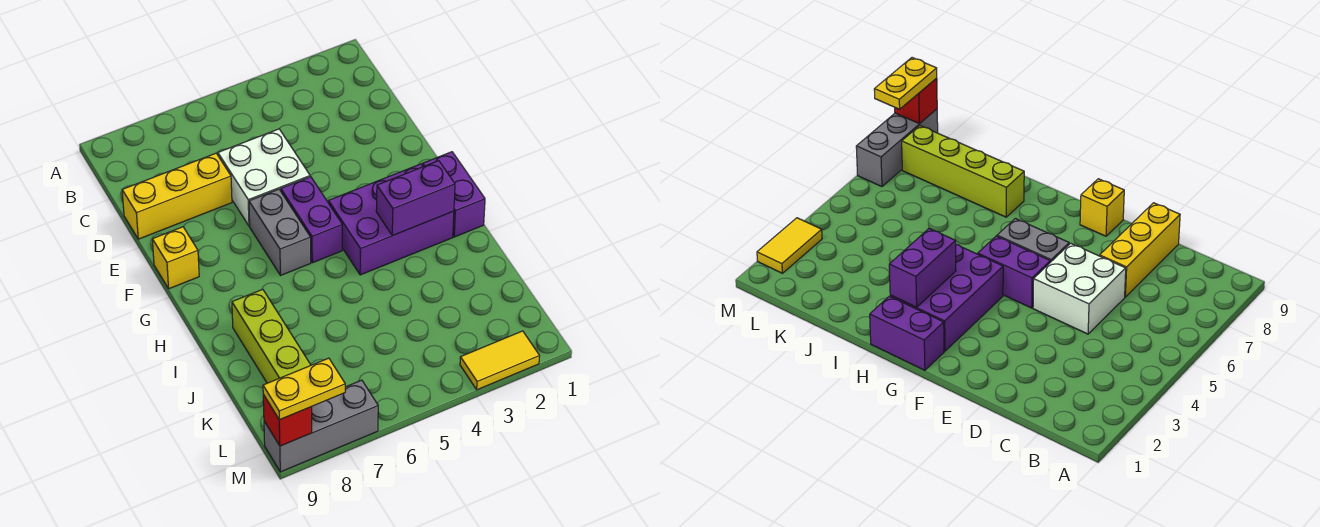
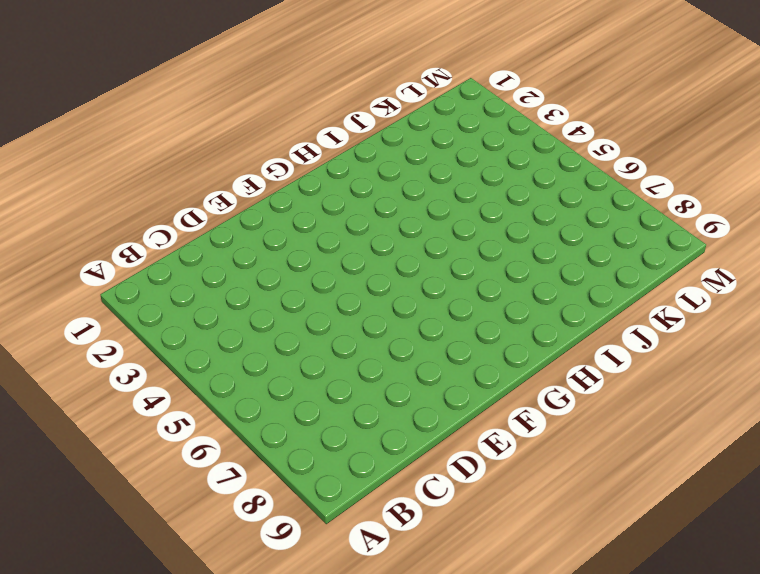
none -> white 2x2 brick [218,129,310,226]
none -> yellow 1x3 brick [122,153,232,239]
none -> purple 1x2 brick [281,177,342,263]

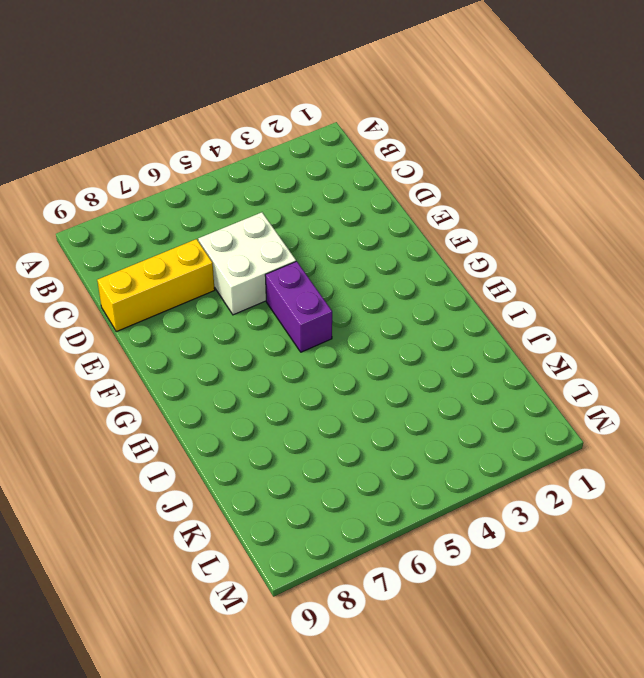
none -> grey 1x2 brick [249,189,311,275]
none -> yellow 1x1 brick [152,227,199,289]
none -> purple 1x2 brick [423,152,485,237]

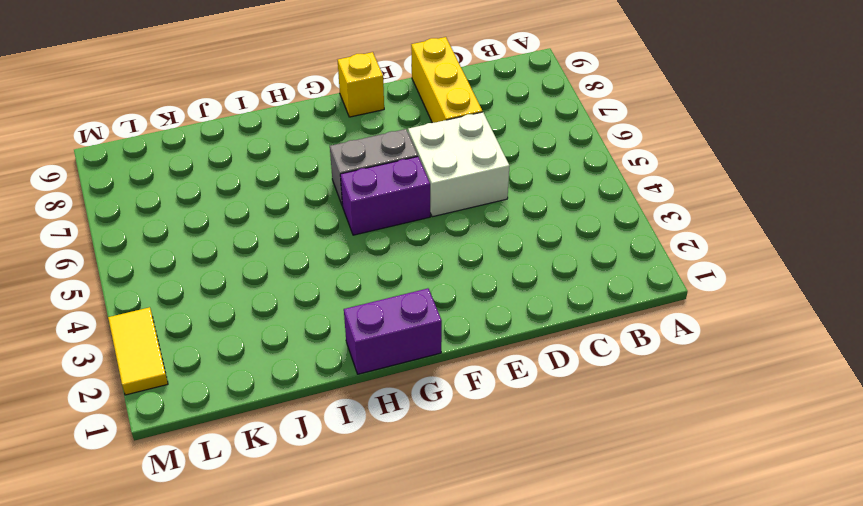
none -> purple 2x3 brick [328,164,454,275]
none -> lime 1x4 brick [232,289,311,383]
none -> grey 1x3 brick [264,380,378,472]

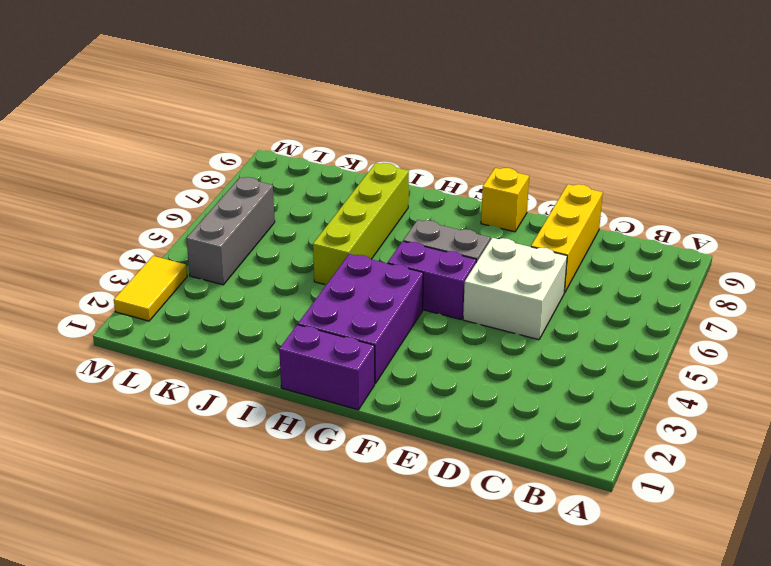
lime 1x4 brick [313,163,409,285] -> lime 1x4 brick turned to [232,289,311,383]
grey 1x3 brick [186,177,275,285] -> grey 1x3 brick moved to [264,380,378,472]
none -> purple 1x2 brick [376,161,455,236]
none -> red 1x1 brick [263,395,312,446]
none -> yellow 1x2 plate [263,358,345,420]

